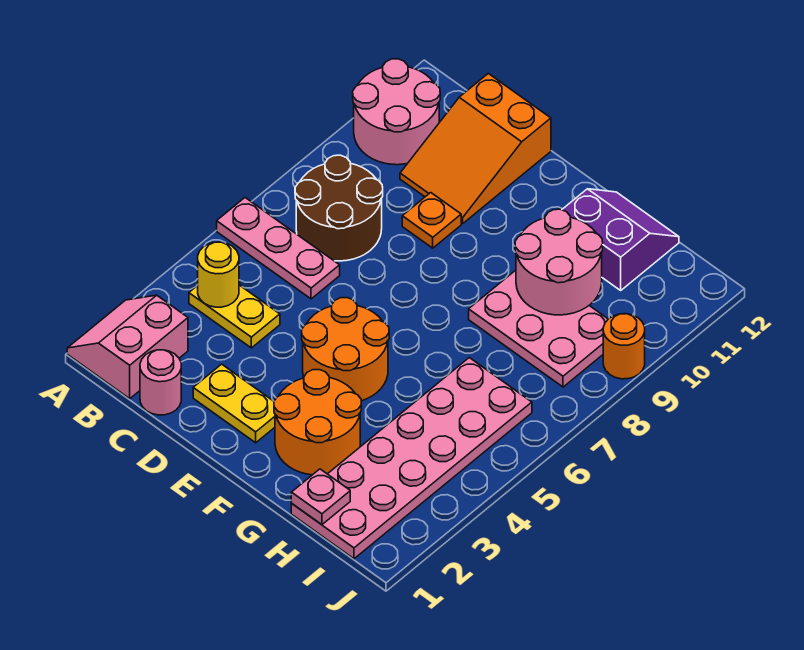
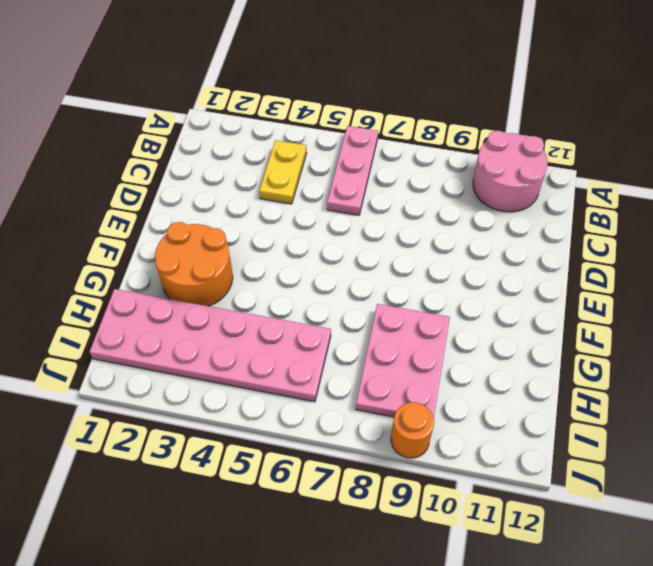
none -> pink 2x2 slope [67,295,188,399]
none -> brown 2x2 round brick [295,155,383,261]
none -> pink 1x1 round brick [140,350,181,415]

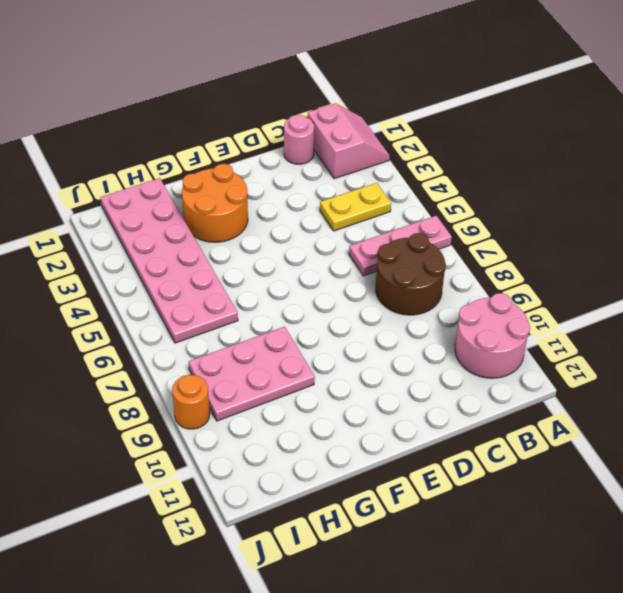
none -> orange 2x3 slope [400,73,551,224]
none -> yellow 1x2 plate [193,364,275,443]
none -> orange 1x1 plate [402,193,461,248]

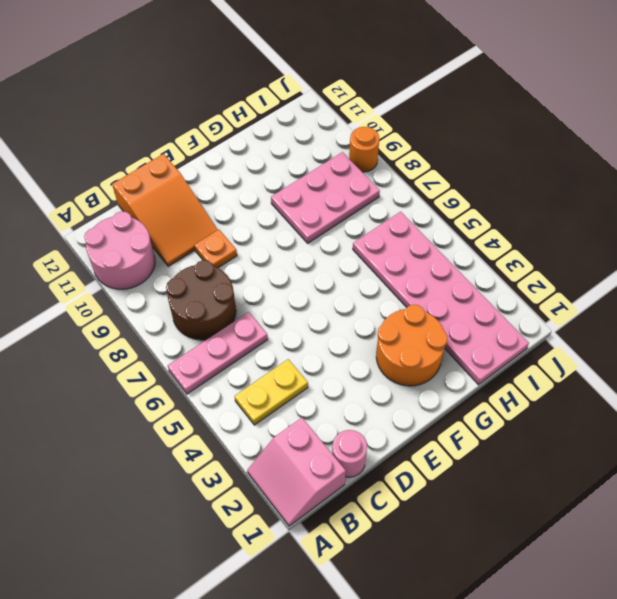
none -> yellow 1x2 plate [193,364,275,443]
none -> orange 2x2 round brick [302,298,389,401]
none -> purple 2x2 slope [562,189,679,290]

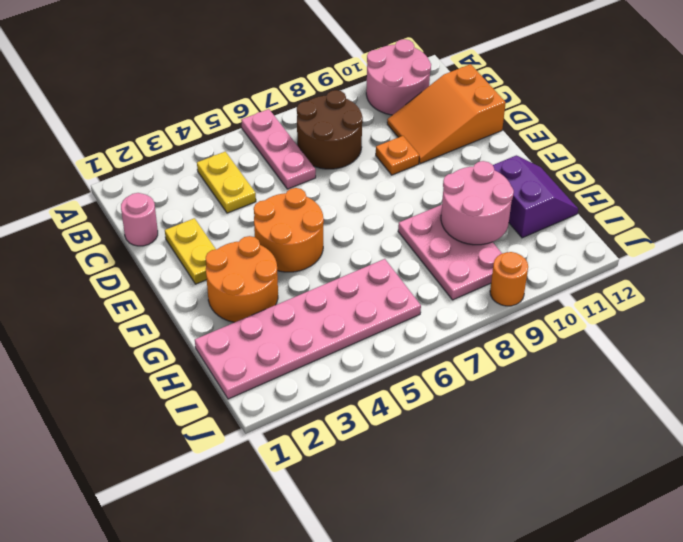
none -> pink 2x2 slope [67,295,188,399]
none -> yellow 1x1 round brick [198,242,239,307]
none -> pink 1x1 plate [291,469,350,525]

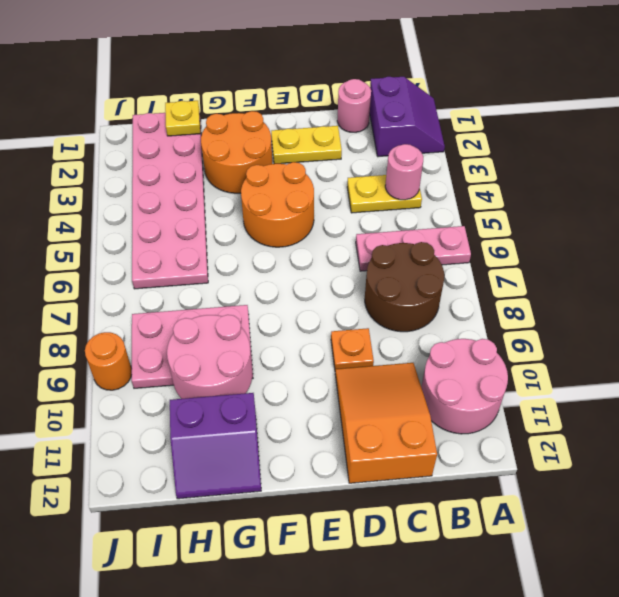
purple 2x2 slope [370,77,445,157] -> pink 2x2 slope [67,295,188,399]
pink 1x1 round brick [385,144,423,200] -> yellow 1x1 round brick [198,242,239,307]
yellow 1x1 plate [165,101,200,136] -> pink 1x1 plate [291,469,350,525]

